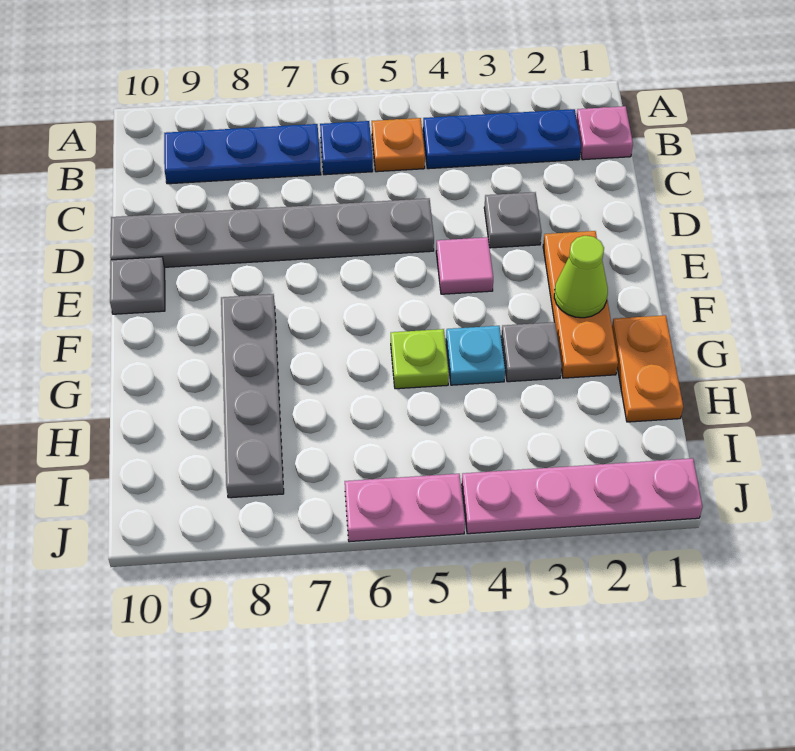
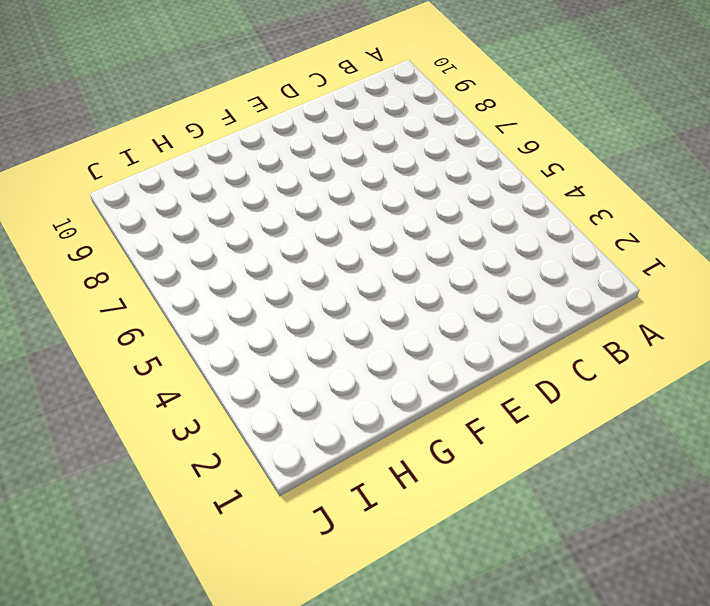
none -> pink 1x1 plate [576,106,633,160]
none -> blue 1x3 plate [423,109,581,169]
none -> orange 1x1 plate [372,118,425,172]

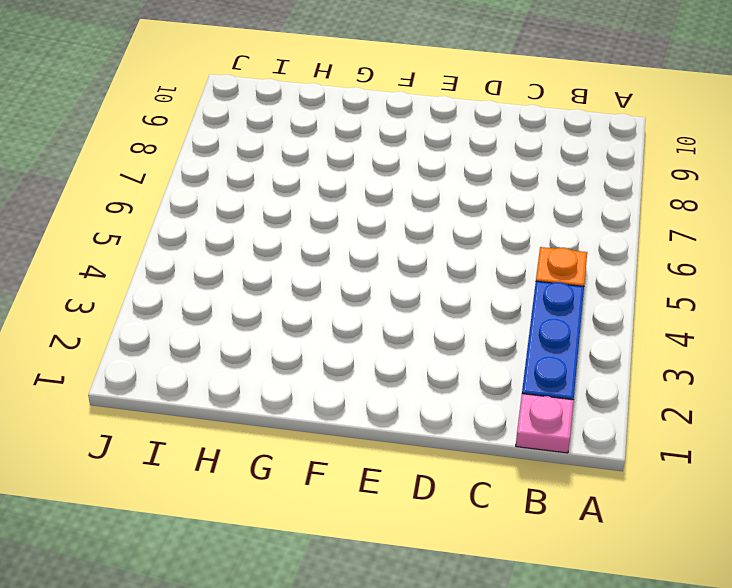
none -> blue 1x1 plate [320,121,373,175]
none -> blue 1x3 plate [164,124,321,184]
none -> grey 1x1 plate [484,192,542,248]

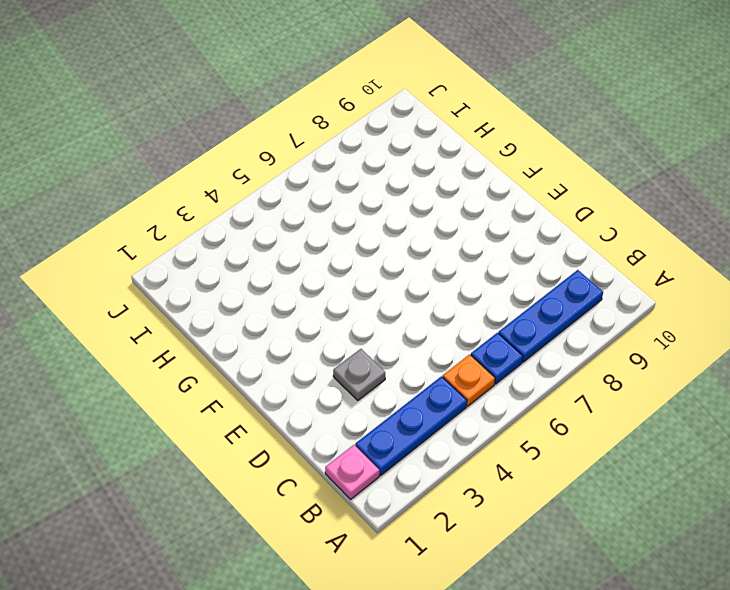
none -> grey 1x6 plate [110,198,434,267]
none -> orange 1x3 plate [543,231,618,378]
none -> pink 1x1 tile [436,237,493,294]

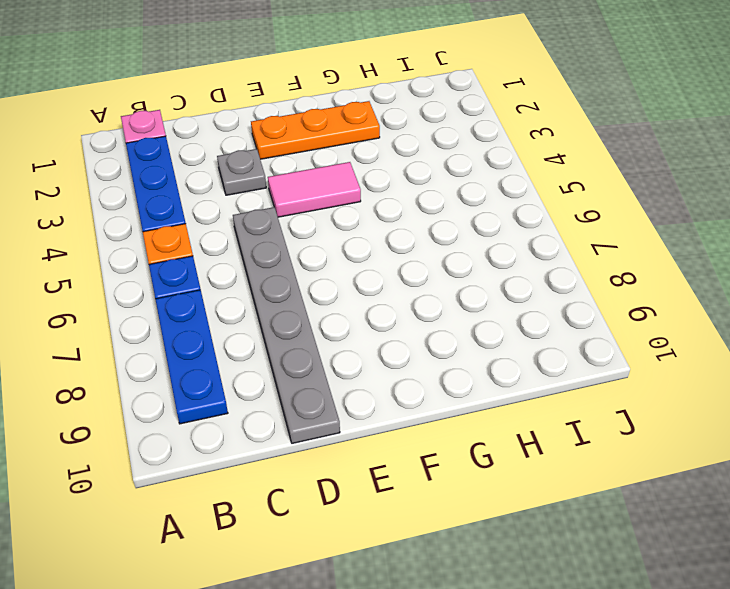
pink 1x2 tile [268,162,361,217] -> pink 1x1 tile [436,237,493,294]
none -> grey 1x1 plate [110,257,165,314]
none -> grey 1x4 plate [221,294,284,498]
none -> orange 1x2 plate [612,315,683,422]

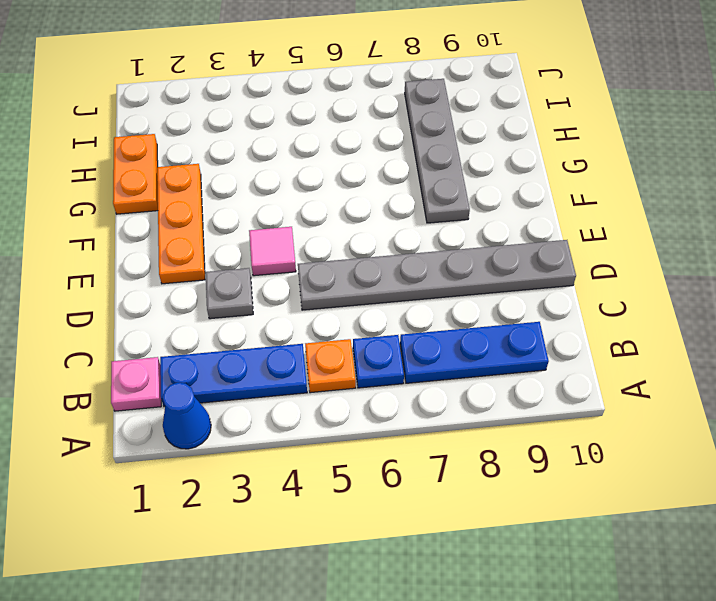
blue 1x1 cone [163,382,211,449] -> none
none -> grey 1x1 plate [110,257,165,314]
none -> grey 1x1 plate [501,322,562,382]
none -> cyan 1x1 plate [446,326,505,385]

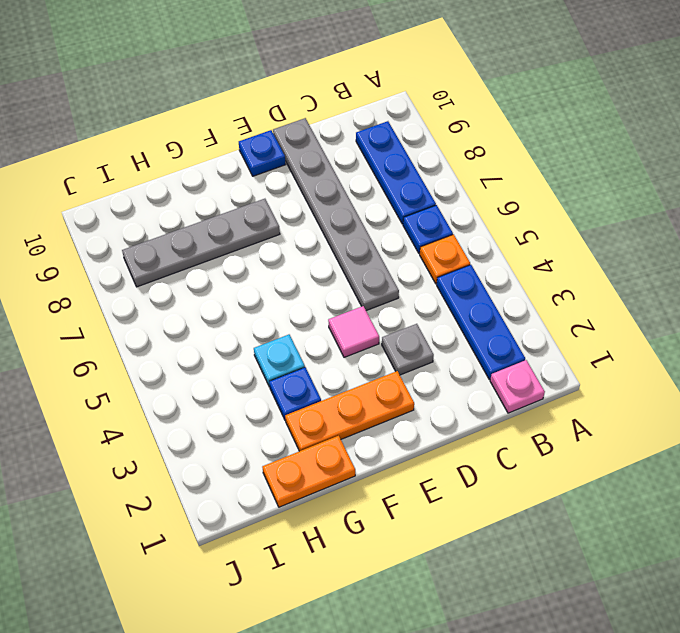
blue 1x1 plate [239,130,286,176] -> grey 1x1 plate [110,257,165,314]
blue 1x1 plate [269,367,321,421] -> grey 1x1 plate [501,322,562,382]
none -> lime 1x1 plate [391,329,449,389]
none -> pink 1x4 plate [462,458,703,534]
none -> pink 1x2 plate [345,474,465,542]

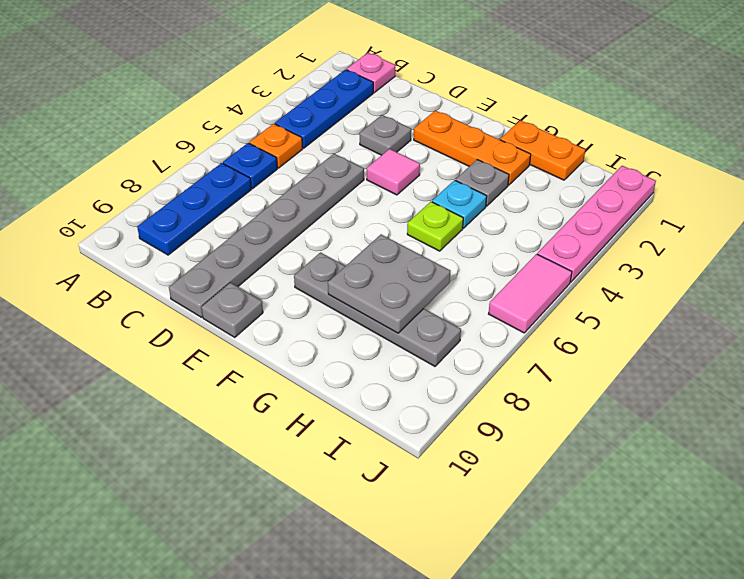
grey 2x2 plate [328,234,450,333] -> none
pink 1x2 tile [489,254,572,333] -> pink 1x2 plate [345,474,465,542]
none -> lime 1x1 cone [554,236,608,318]

